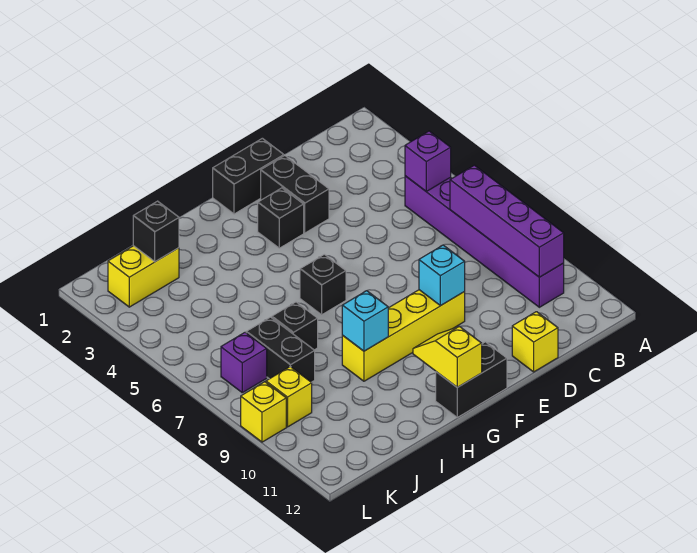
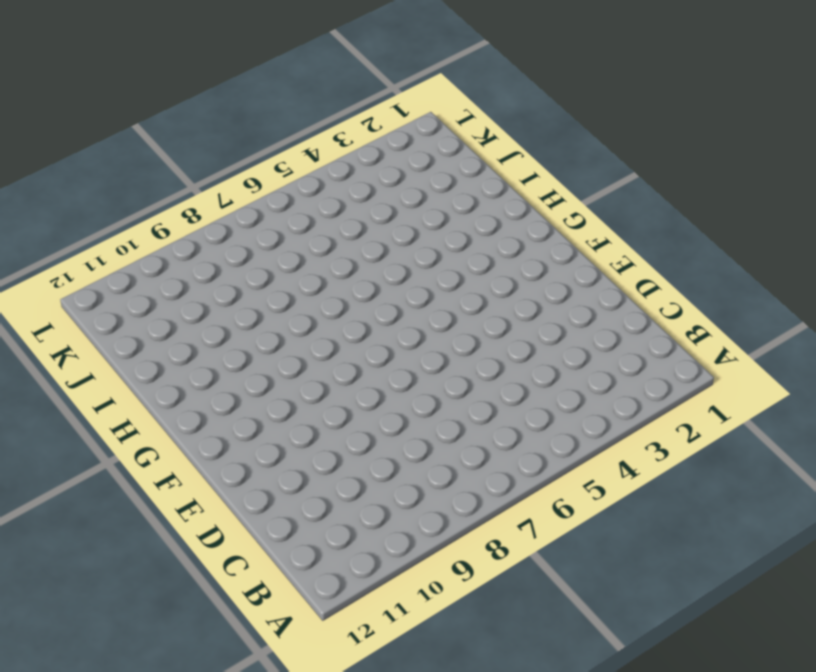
none -> purple 1x6 brick [405,176,564,307]
none -> yellow 1x1 brick [512,312,558,372]
none -> black 1x2 brick [213,138,284,214]

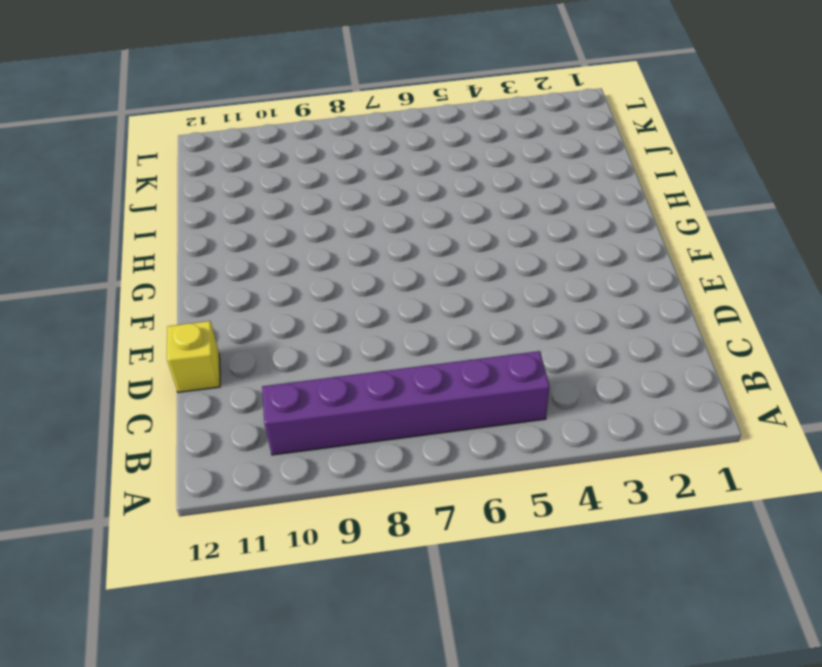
none -> black 1x2 brick [213,138,284,214]
none -> black 1x2 brick [261,156,329,233]
none -> yellow 1x4 brick [342,290,465,381]

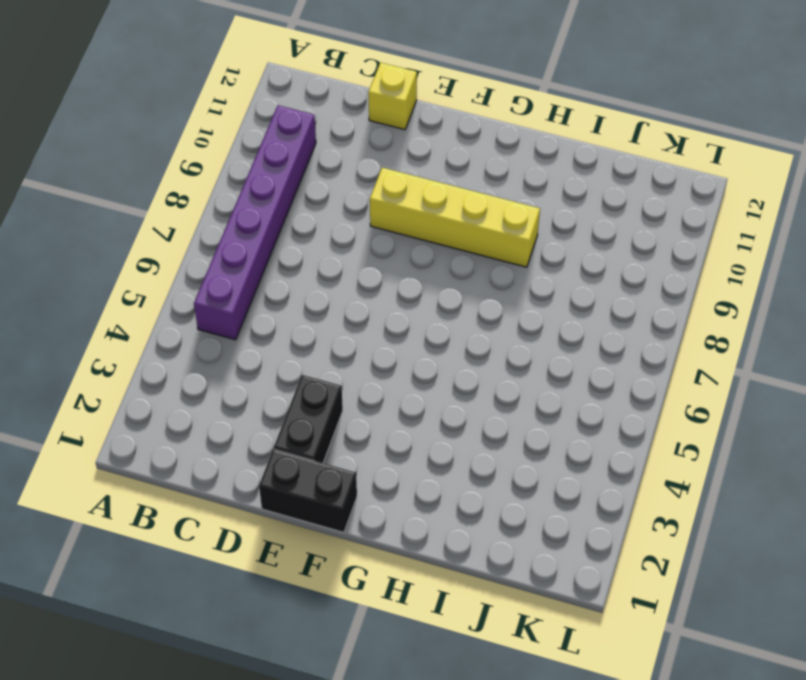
none -> black 1x1 brick [258,188,304,248]
none -> black 1x2 brick [436,342,507,417]
none -> black 1x1 brick [300,254,346,315]

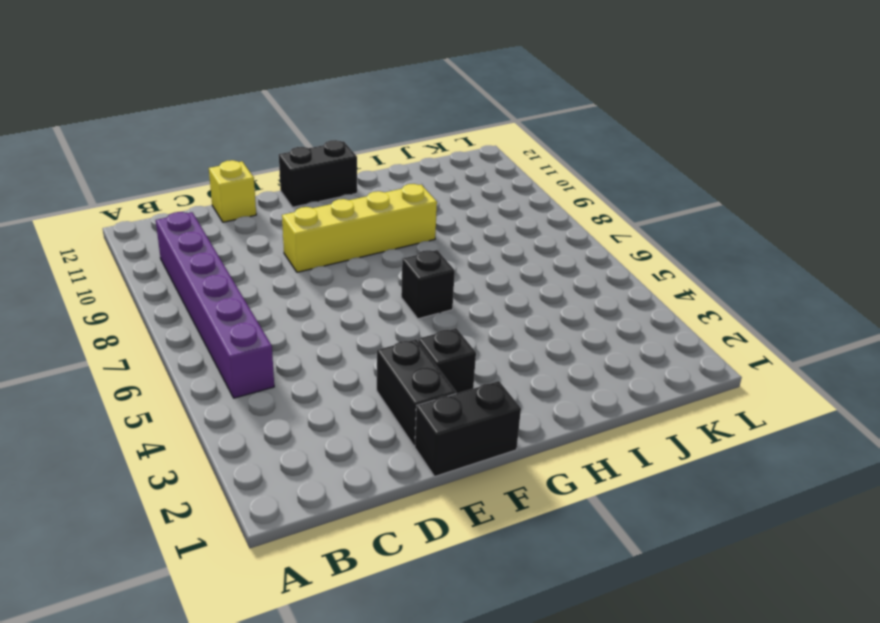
none -> black 1x1 brick [272,302,318,350]
none -> yellow 1x2 brick [108,246,179,307]
none -> black 1x2 brick [246,317,315,382]

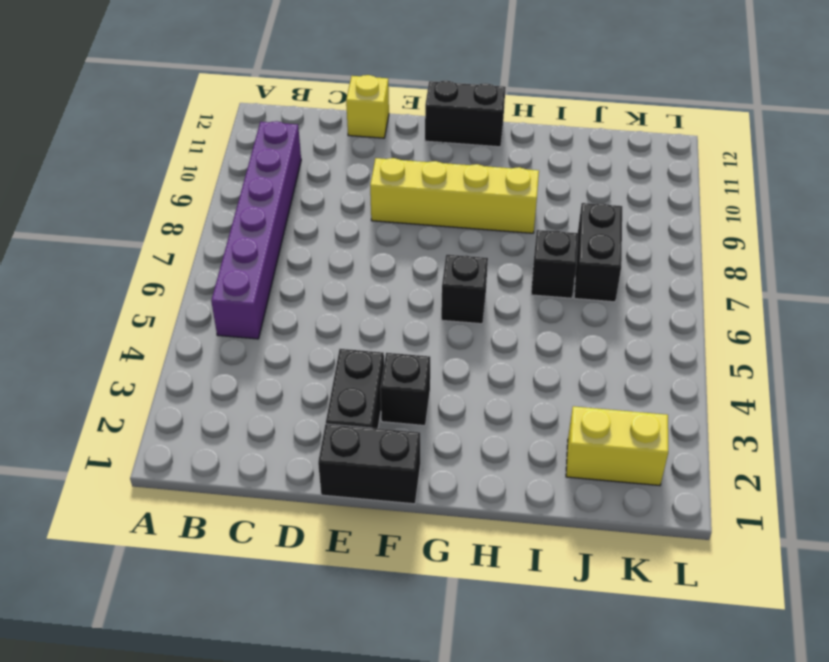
none -> purple 1x1 brick [221,332,267,393]
none -> yellow 1x1 brick [266,367,312,427]
none -> yellow 1x1 brick [241,382,286,442]

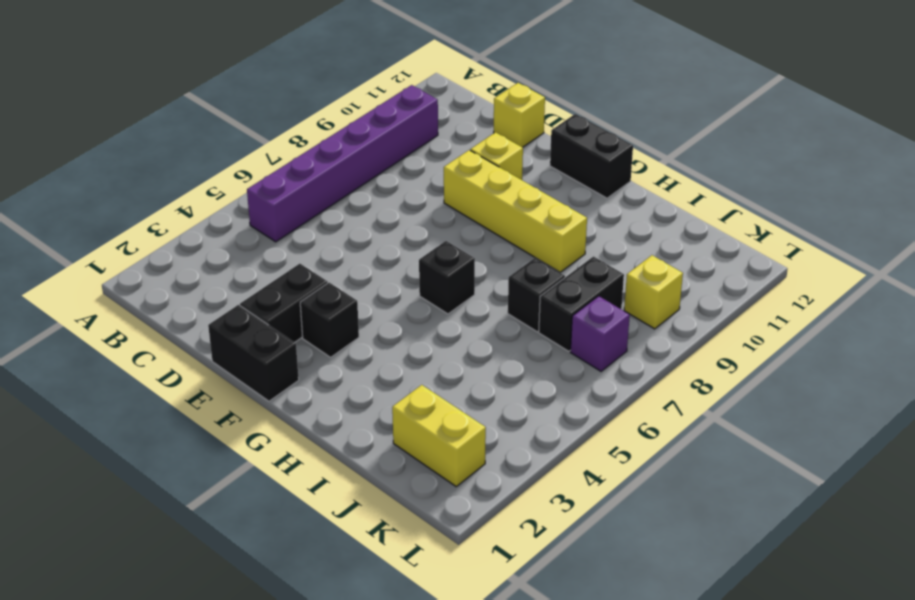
yellow 1x1 brick [470,132,523,180] -> yellow 1x1 brick moved to [241,382,286,442]
none -> purple 1x1 brick [405,131,451,191]
none -> purple 1x4 brick [450,165,564,277]
none -> cyan 1x1 brick [419,245,465,306]

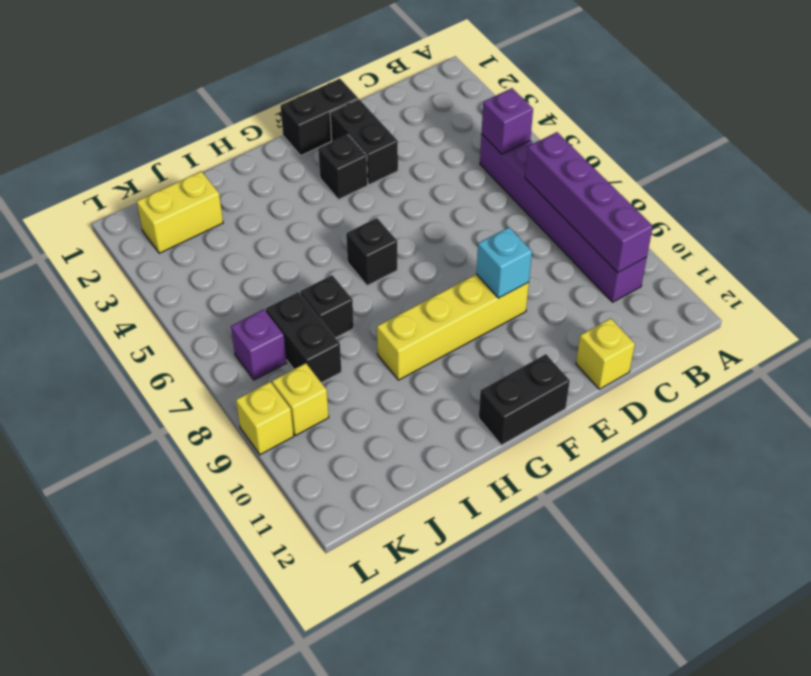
none -> yellow 1x2 slope [413,326,482,387]
none -> cyan 1x1 brick [342,291,388,351]
none -> black 1x1 brick [133,201,179,262]

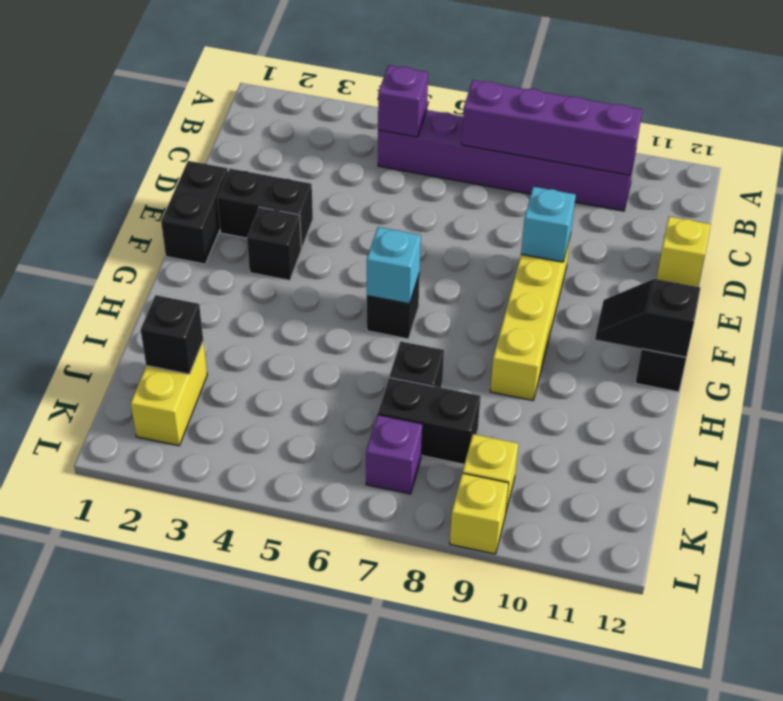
cyan 1x1 brick [367,227,421,304] -> cyan 1x1 brick moved to [342,291,388,351]
black 1x2 slope [595,279,700,357] -> yellow 1x2 slope [413,326,482,387]

